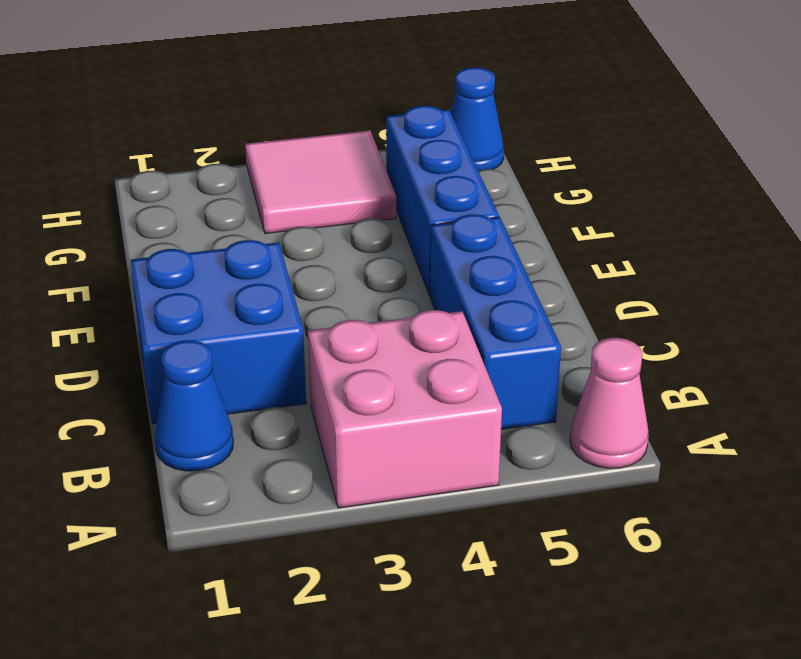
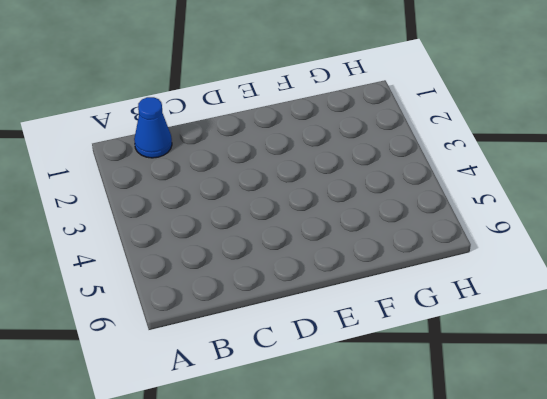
none -> pink 2x2 brick [308,310,502,508]
none -> pink 1x1 cone [570,338,649,468]

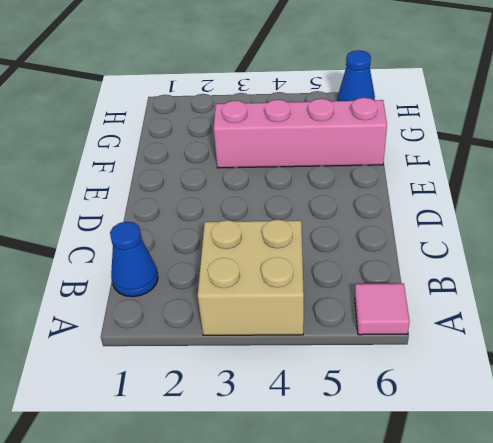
tan 2x2 brick [198,219,304,335] -> pink 2x2 brick [308,310,502,508]
pink 1x1 tile [355,283,410,335] -> pink 1x1 cone [570,338,649,468]
pink 1x4 brick [213,98,387,168] -> blue 1x3 brick [386,106,499,295]
none -> blue 1x3 brick [430,214,561,429]
none -> blue 2x2 brick [131,240,306,424]

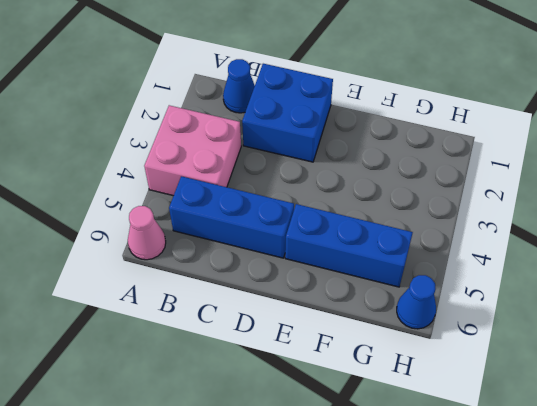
none -> pink 2x2 tile [245,131,396,234]

